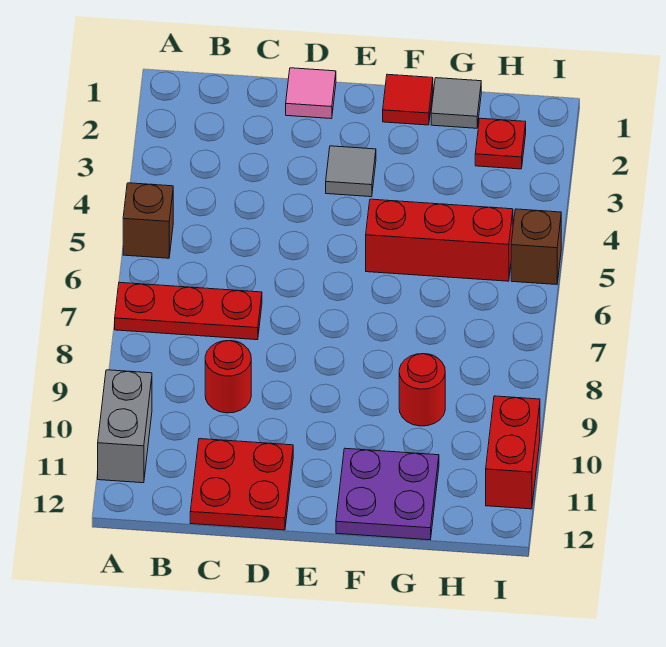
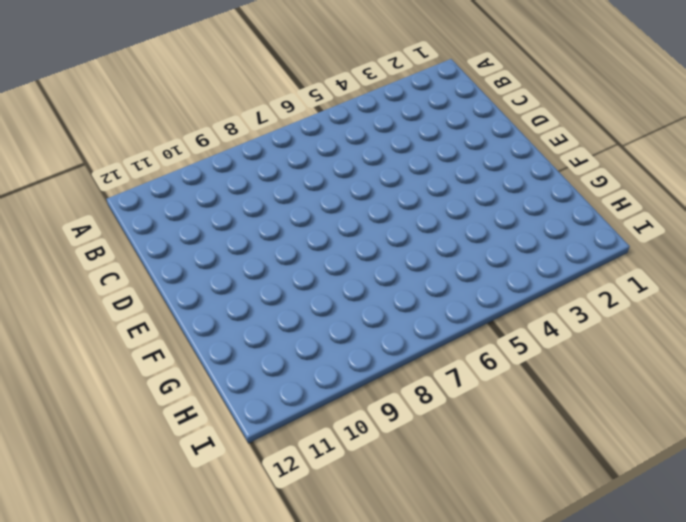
none -> brown 1x1 brick [123,183,173,258]
none -> red 1x3 plate [115,282,262,340]
none -> grey 1x2 brick [98,370,152,483]

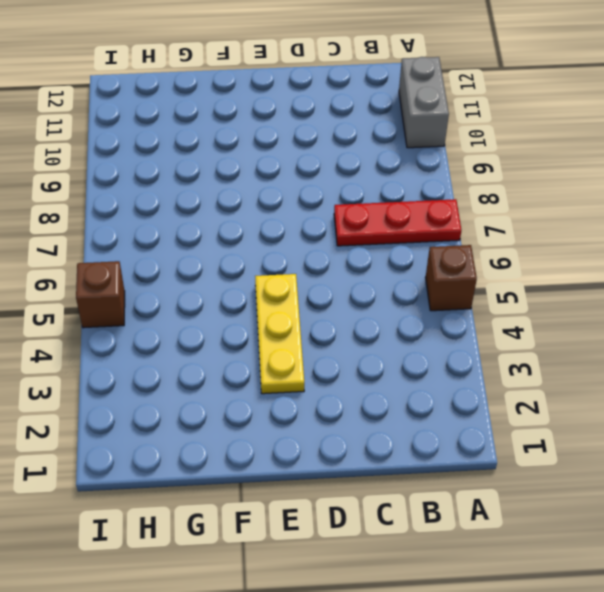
yellow 1x3 plate [255,274,304,394] -> grey 1x1 tile [326,146,376,197]
none -> red 1x1 round brick [205,341,251,413]
none -> red 2x2 plate [190,439,293,530]
none -> pink 1x1 tile [286,68,336,119]

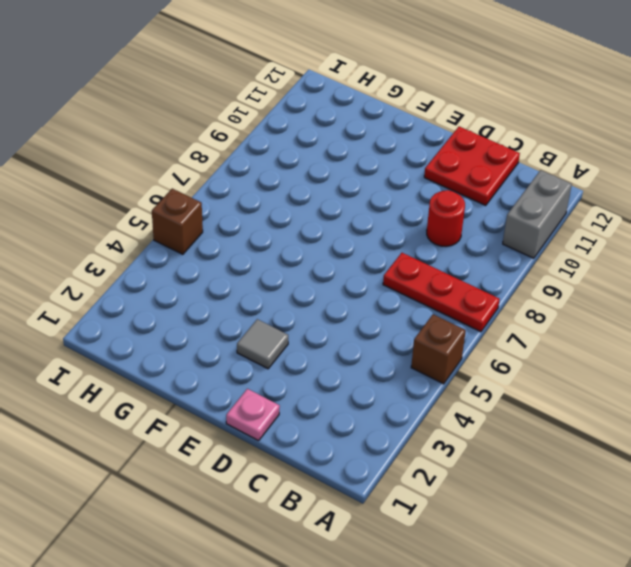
pink 1x1 plate [226,389,280,441] -> pink 1x1 tile [286,68,336,119]
none -> red 1x1 tile [383,74,433,125]
none -> red 1x3 brick [366,199,513,281]
none -> purple 2x2 plate [336,448,439,540]

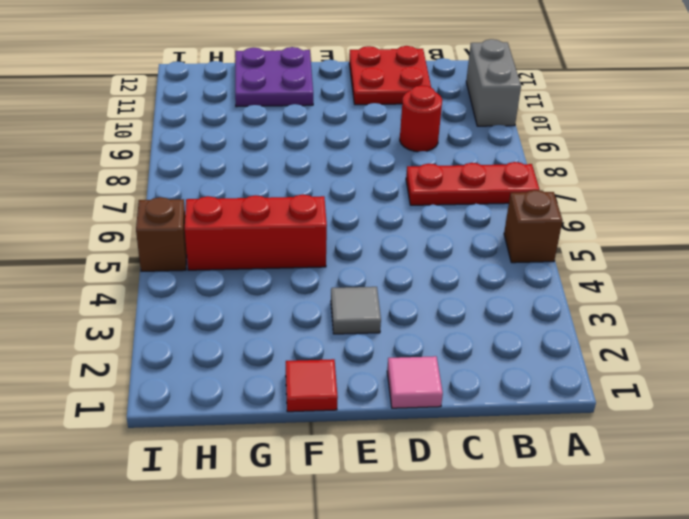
none -> grey 1x1 tile [431,78,481,128]
none -> red 1x1 round brick [399,354,445,426]
none -> red 1x1 plate [475,118,526,169]

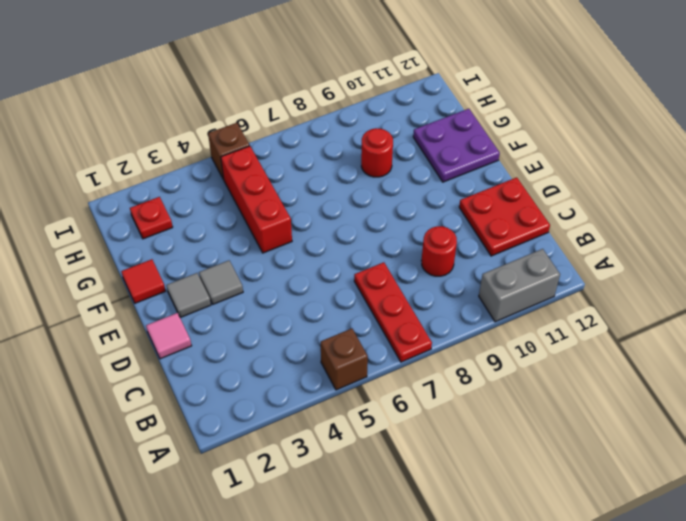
grey 1x1 tile [166,273,211,318] -> grey 1x1 tile moved to [431,78,481,128]
none -> red 1x2 brick [486,396,540,509]

